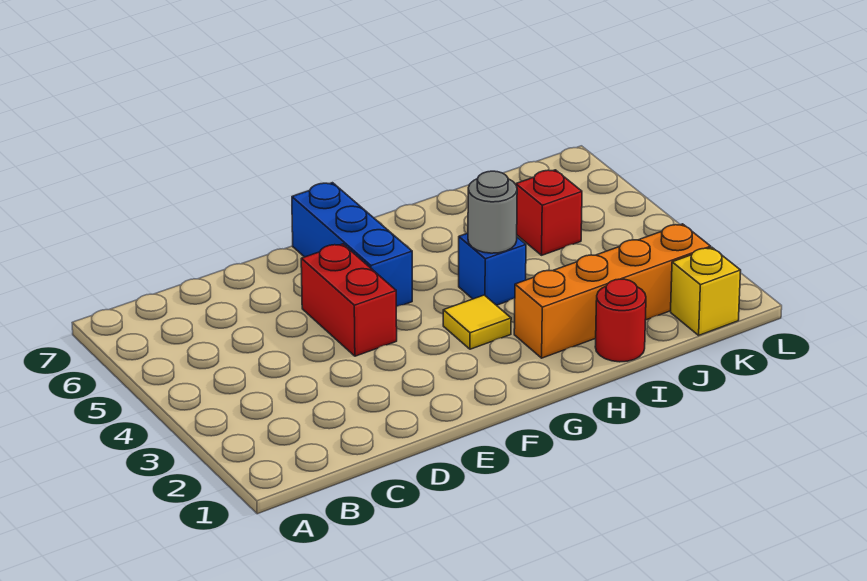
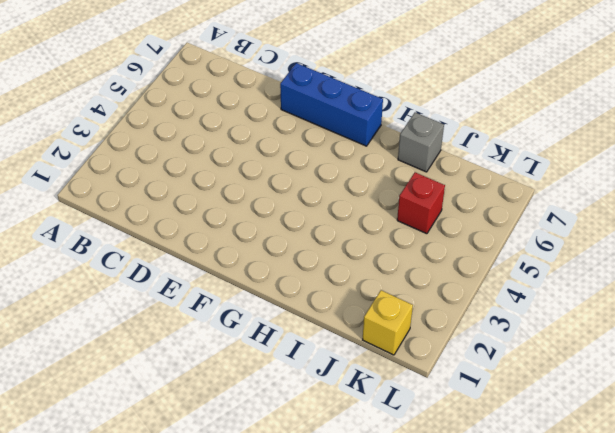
blue 1x3 brick [280,63,383,146] -> blue 1x3 brick turned to [292,183,412,307]
grey 1x1 brick [398,113,444,172] -> none
none -> red 1x2 brick [301,244,397,356]
none -> yellow 1x1 tile [443,295,511,349]

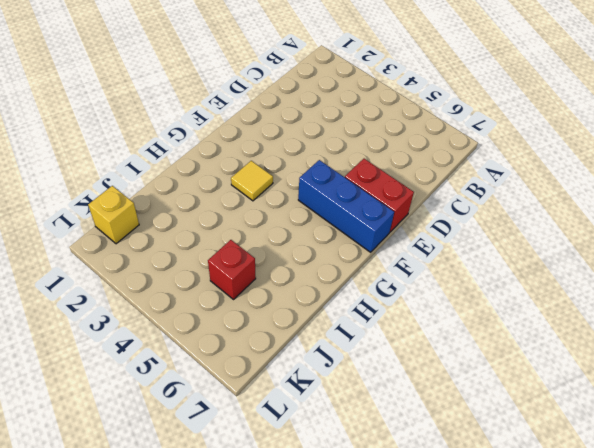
red 1x2 brick [345,159,414,232] -> red 1x2 brick moved to [301,244,397,356]
none -> orange 1x4 brick [514,224,711,358]
none -> blue 1x1 brick [459,233,526,305]

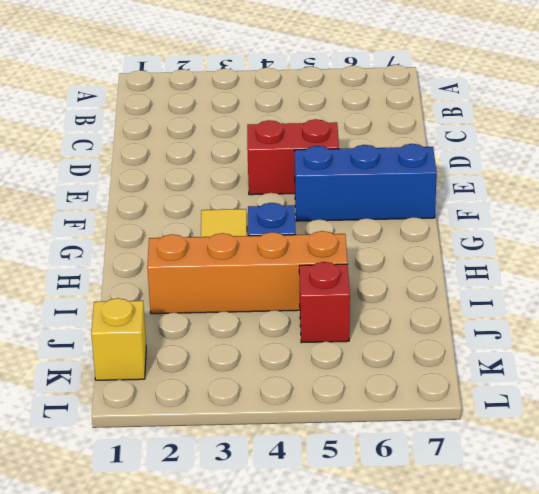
orange 1x4 brick [147,231,348,314] -> orange 1x4 brick turned to [514,224,711,358]
none -> red 1x1 round brick [595,279,646,362]
none -> grey 1x1 round brick [468,171,517,253]

